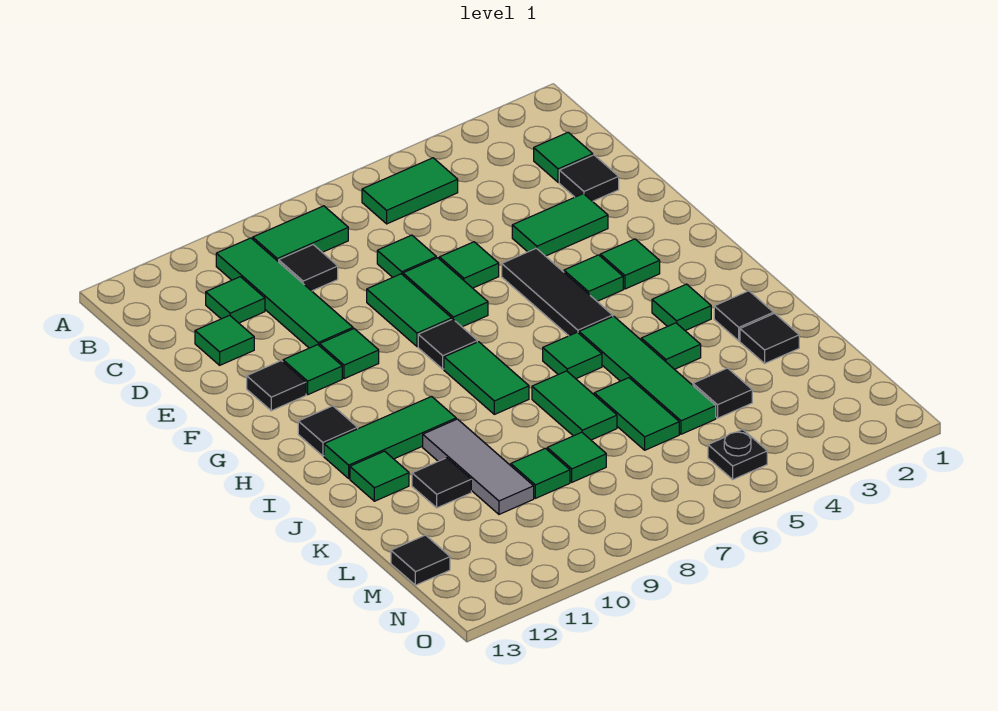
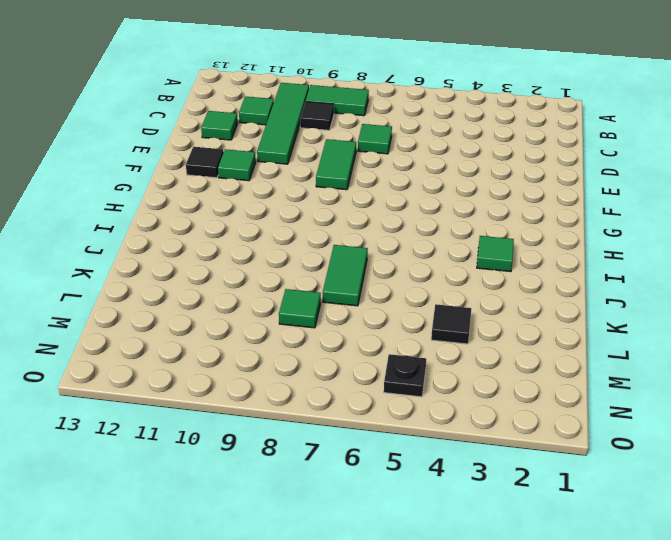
none -> green 1x2 tile [362,158,458,224]
none -> green 1x1 tile [534,132,593,182]
none -> black 1x1 tile [559,155,619,201]
none -> green 1x2 tile [512,194,608,256]

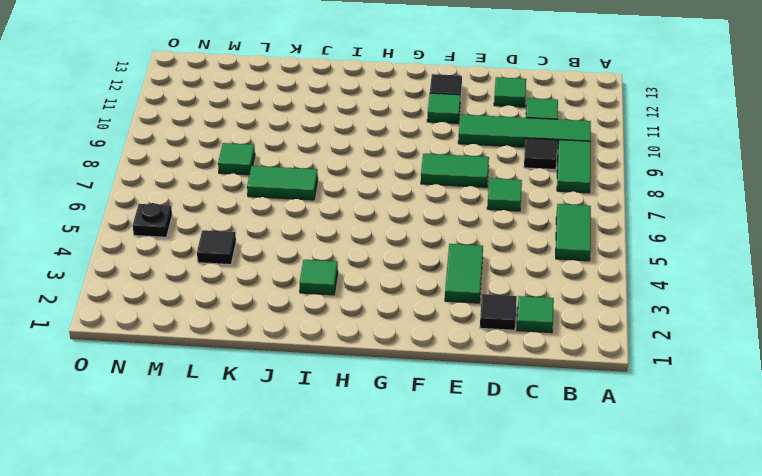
none -> green 1x1 tile [439,242,499,288]
none -> green 1x2 tile [403,258,488,327]
none -> black 1x3 tile [502,248,613,336]
none -> green 1x1 tile [320,329,379,379]

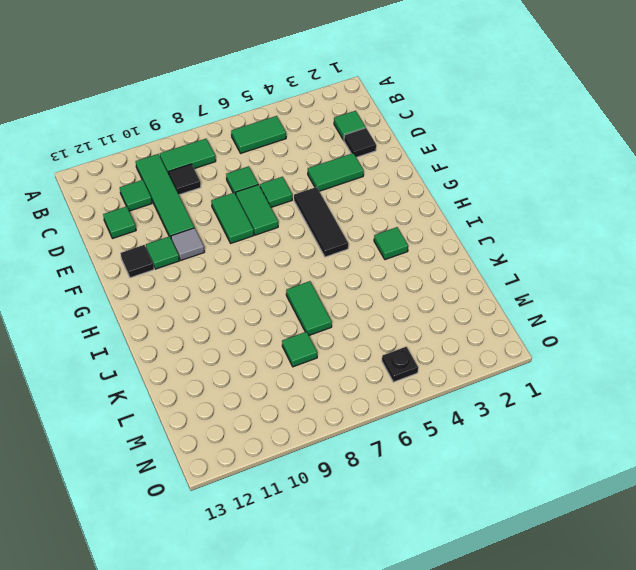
grey 1x1 tile [171,228,204,260] -> green 1x1 tile [320,329,379,379]
none -> green 1x1 tile [600,239,660,289]
none -> green 1x1 tile [564,255,623,301]
none -> black 1x1 tile [418,319,477,369]
none -> green 1x2 tile [444,342,529,414]

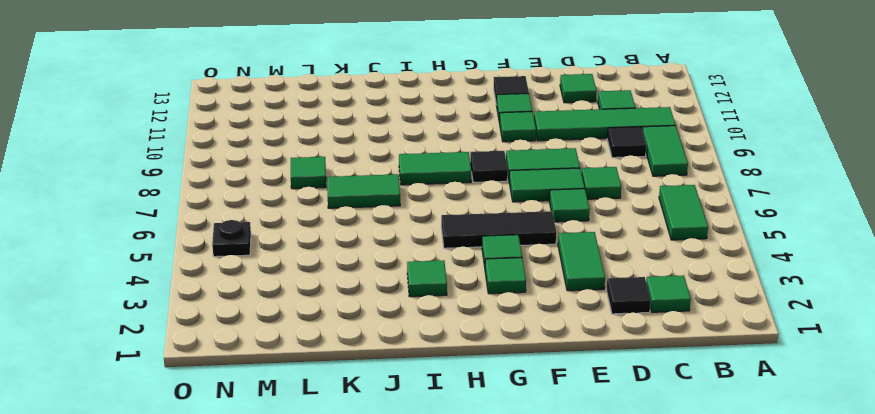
none -> black 1x1 tile [298,406,358,456]
none -> green 1x4 tile [579,316,716,434]
none -> green 1x1 tile [543,332,602,379]
none -> green 1x3 tile [324,397,456,478]

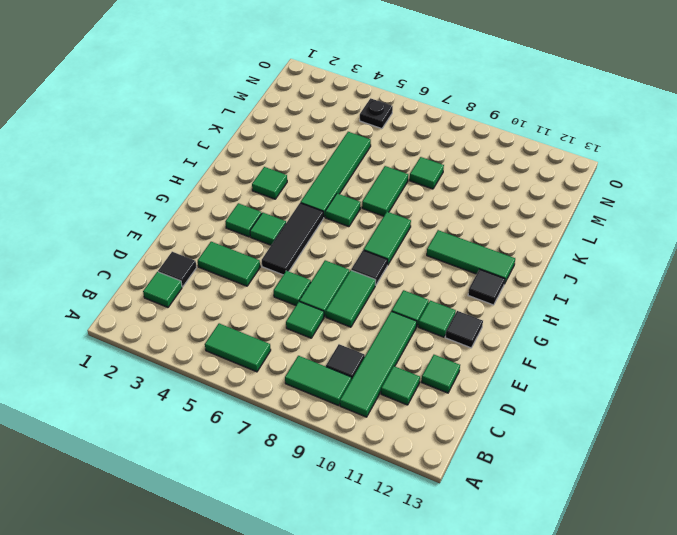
none -> black 1x1 tile [714,291,773,341]
none -> green 1x1 tile [641,323,701,369]
none -> grey 1x3 tile [423,419,534,514]
none -> green 1x1 tile [350,451,409,501]

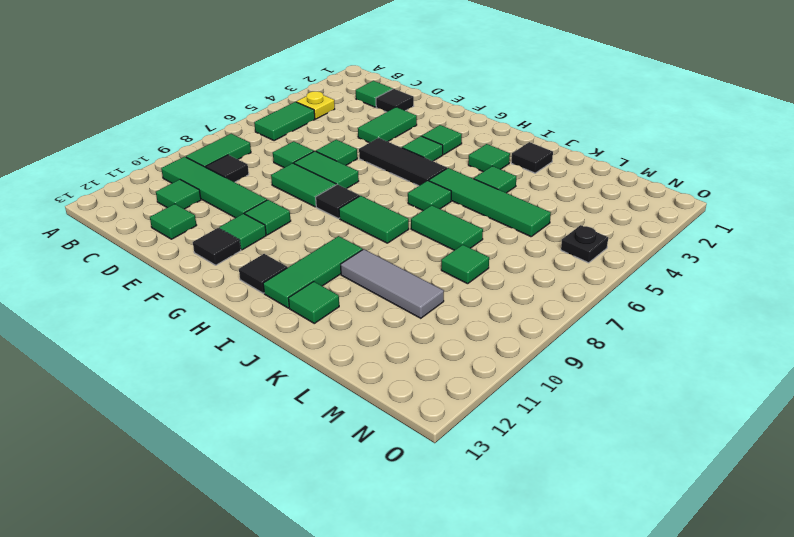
yellow 1x1 plate [296,91,335,119] -> none
none -> black 1x1 tile [740,313,799,363]
none -> green 1x2 tile [594,378,679,450]
none -> black 1x1 tile [412,458,471,508]
none -> black 1x1 tile [693,368,752,418]

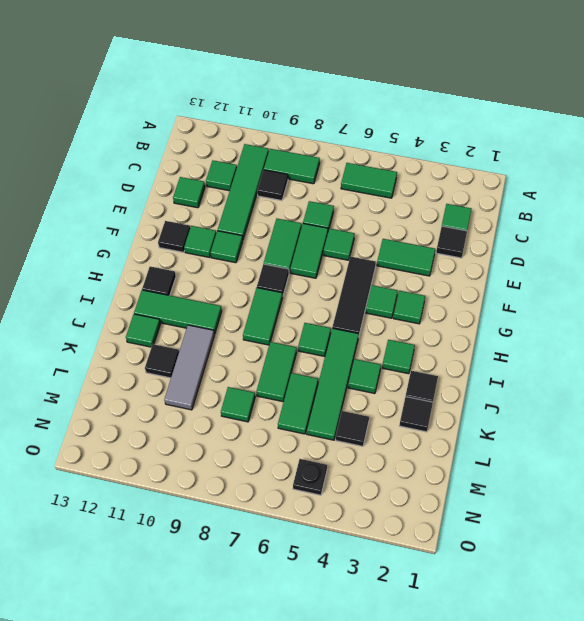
none -> green 1x1 tile [510,448,570,498]
none -> black 1x1 tile [391,535,450,585]

